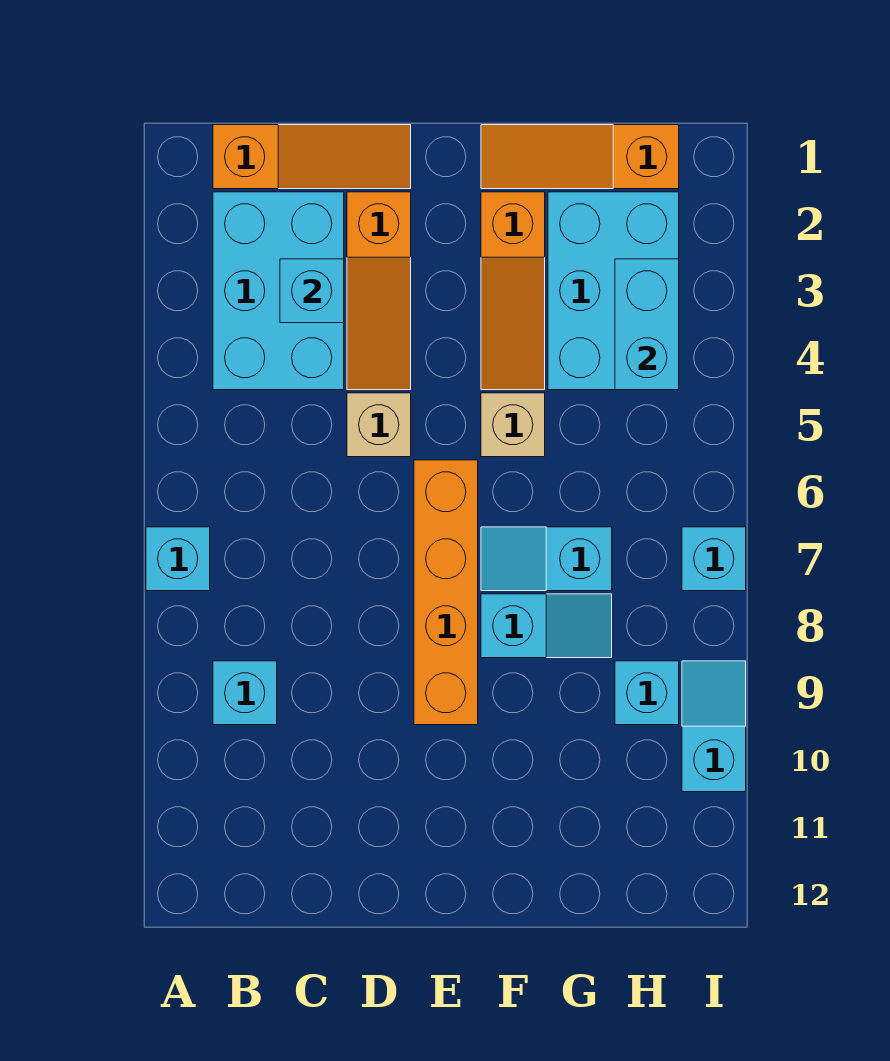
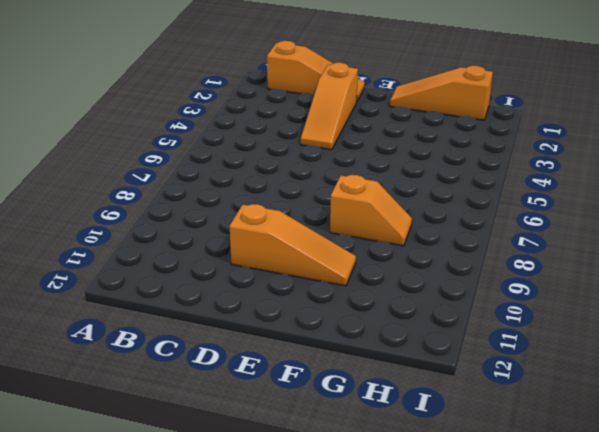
orange 1x3 slope [230,204,356,286] -> orange 1x3 slope turned to [481,192,545,390]
orange 1x2 slope [330,175,412,246] -> cyan 1x2 slope [481,594,612,658]
none -> cyan 1x1 brick [146,527,210,591]
none -> cyan 2x3 brick [213,192,344,390]
none -> cyan 1x1 brick [213,661,277,725]

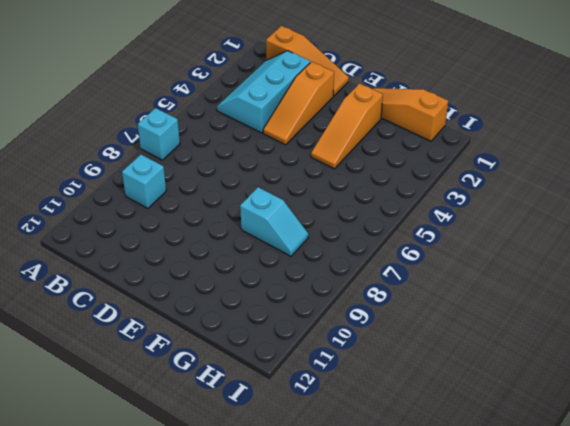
cyan 2x3 slope [217,51,311,133] -> cyan 2x3 brick [213,192,344,390]
none -> tan 1x1 brick [347,393,411,457]
none -> orange 1x4 brick [414,460,478,725]
none -> tan 1x1 brick [481,393,545,457]

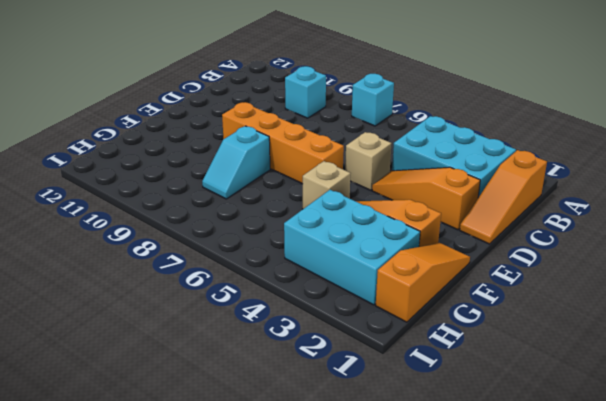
none -> cyan 1x2 slope [481,527,612,591]
none -> cyan 1x1 brick [615,661,679,725]
none -> cyan 1x1 brick [682,527,746,591]

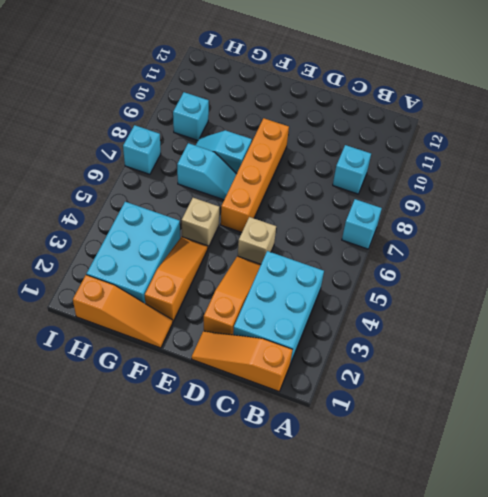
none -> cyan 1x2 slope [682,661,746,792]
none -> cyan 1x1 brick [280,259,344,323]
none -> cyan 1x2 brick [615,259,679,390]

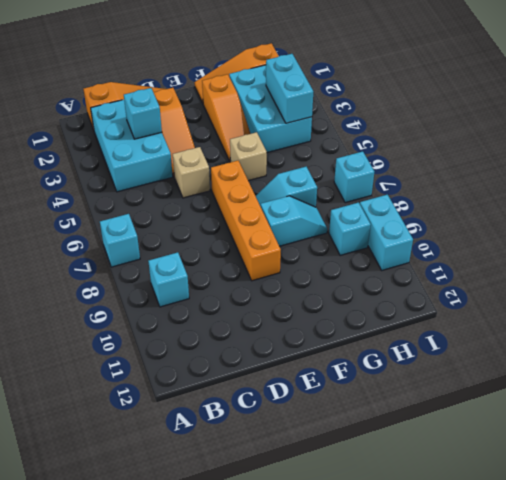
cyan 1x2 brick [360,195,413,270] -> cyan 1x2 slope [682,661,746,792]

